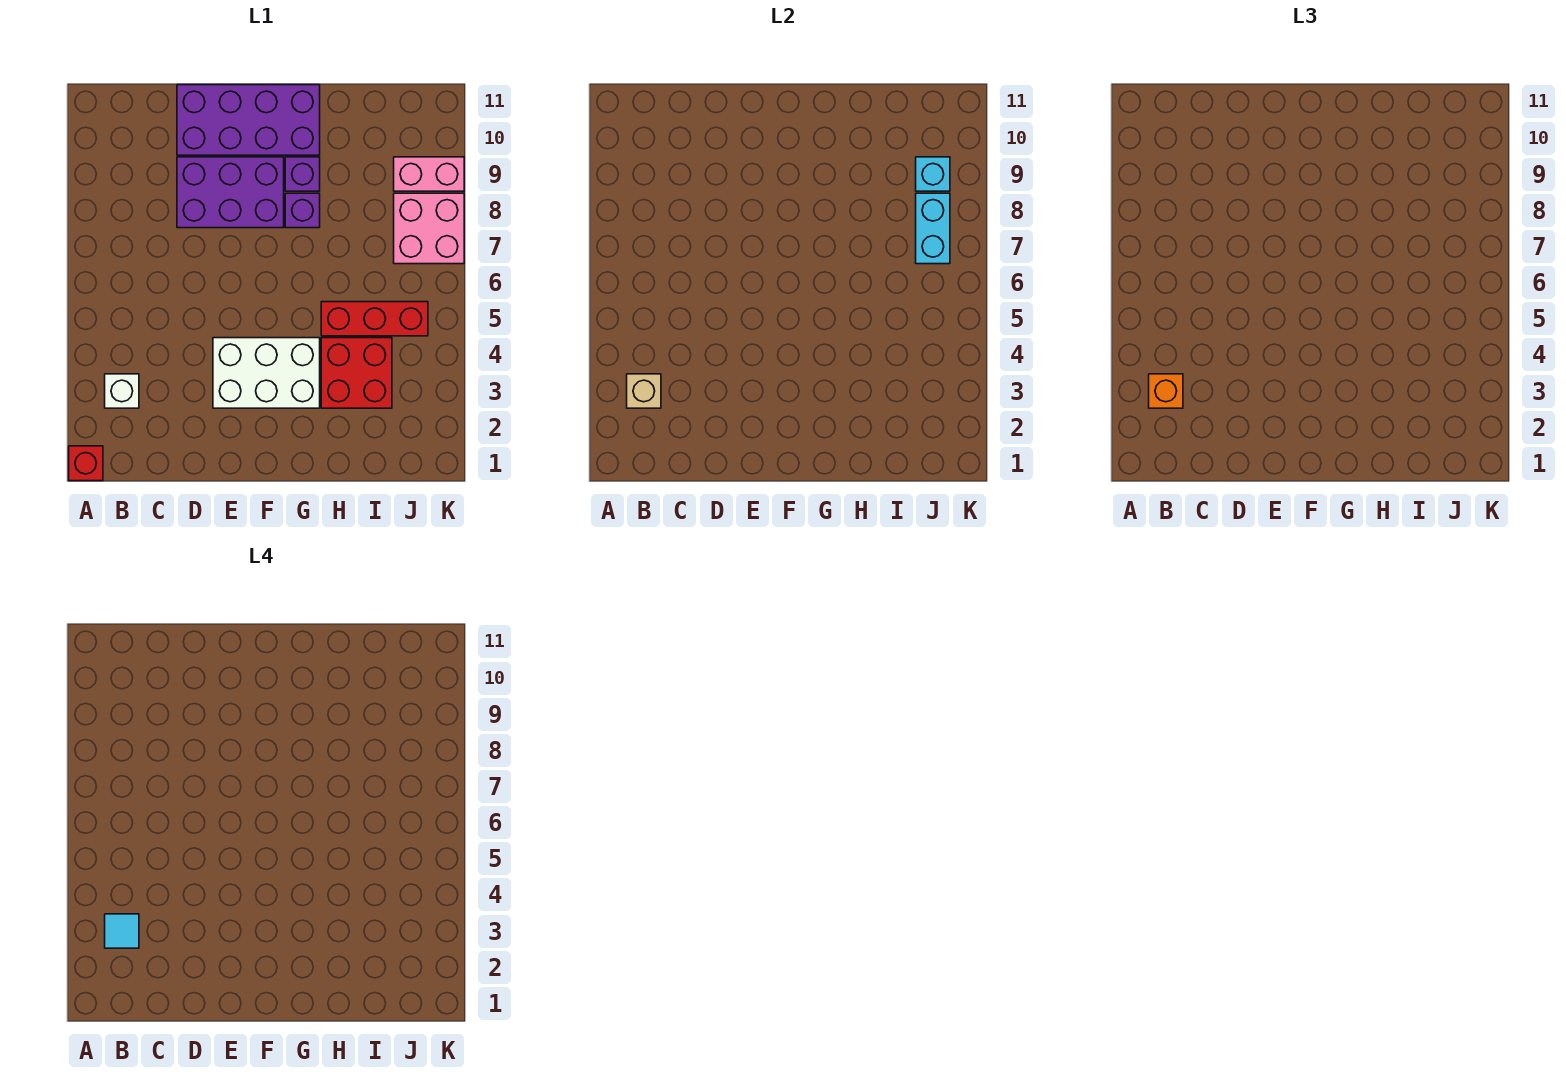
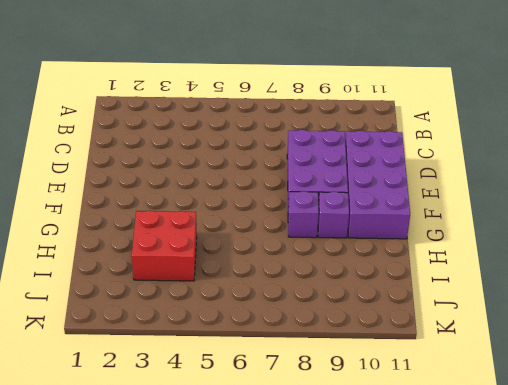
none -> red 1x1 brick [69,446,103,481]
none -> white 1x1 brick [105,374,139,408]
none -> white 2x3 brick [213,338,320,408]

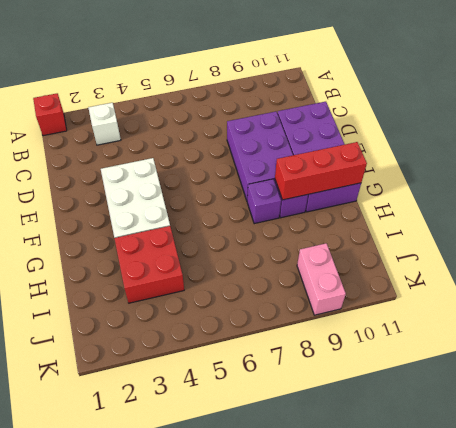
red 1x3 brick [275,142,367,200] -> red 1x3 brick turned to [321,302,428,336]
none -> pink 2x2 brick [394,193,464,264]
none -> tan 1x1 brick [627,374,661,408]
none -> cyan 1x2 brick [916,193,950,264]

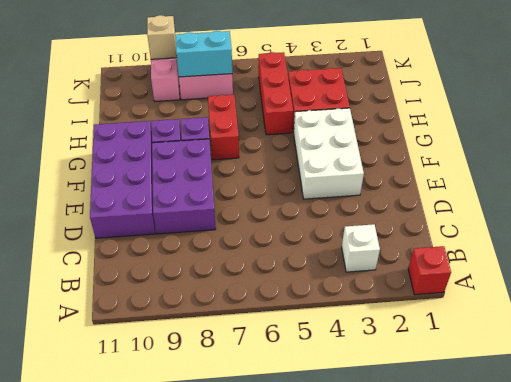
red 1x2 brick [208,95,239,160] -> none
tan 1x1 brick [147,15,177,59] -> tan 1x1 brick moved to [627,374,661,408]
none -> cyan 1x1 brick [916,157,950,191]
none -> orange 1x1 brick [1149,374,1183,408]
none -> cyan 1x1 tile [105,914,139,948]

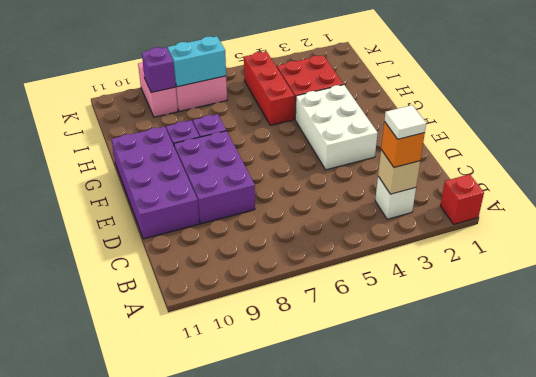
white 1x1 tile [384,105,426,139] -> cyan 1x1 tile [105,914,139,948]
purple 1x1 brick [142,47,176,93] -> cyan 1x1 brick [916,157,950,191]

